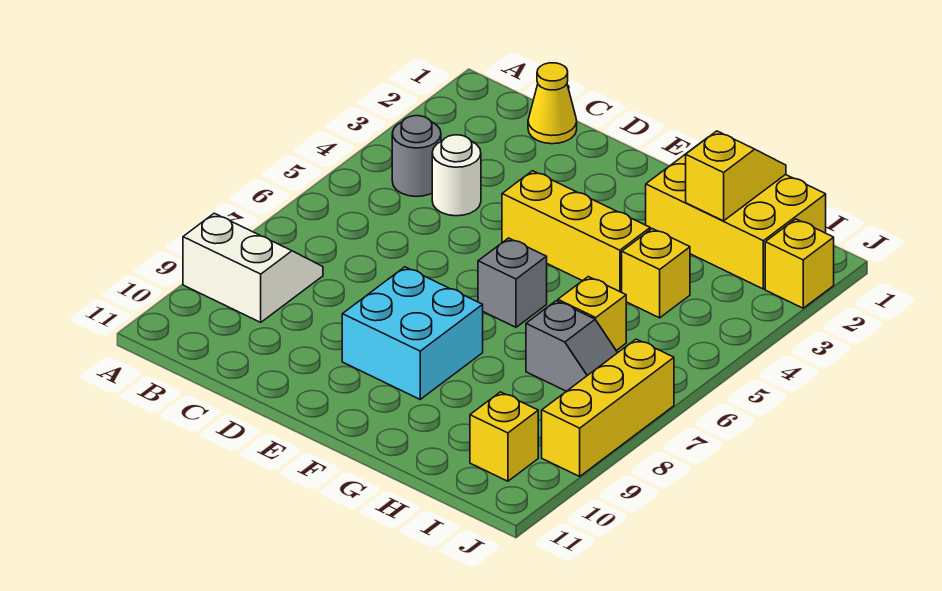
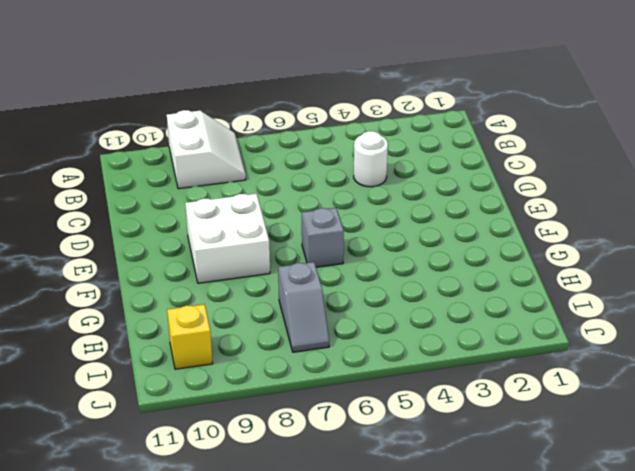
white 2x2 brick [185,194,270,283] -> cyan 2x2 brick [342,267,483,399]
none -> grey 1x1 round brick [392,116,441,197]
none -> yellow 1x1 cone [528,63,577,144]
none -> yellow 1x3 brick [502,171,650,292]

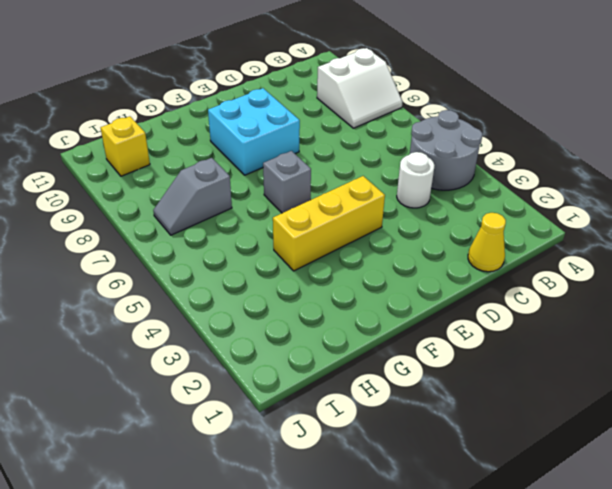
grey 2x2 round brick [410,110,482,190] -> grey 1x1 round brick [392,116,441,197]
none -> yellow 2x3 brick [646,138,826,289]
none -> yellow 1x1 brick [622,229,690,318]
none -> yellow 1x1 brick [558,277,626,351]

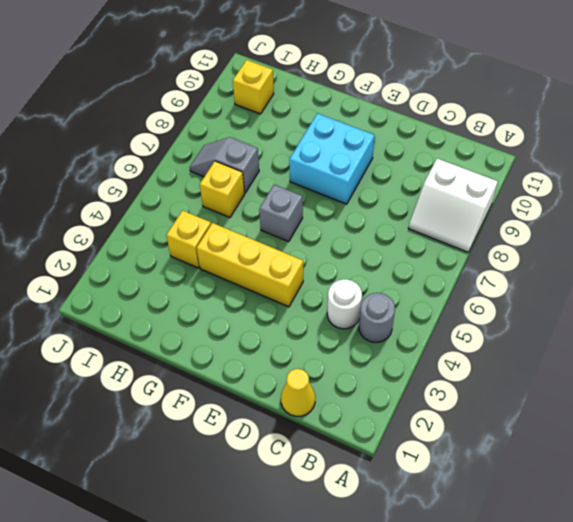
none -> yellow 2x3 brick [646,138,826,289]
none -> yellow 1x1 brick [765,219,834,308]
none -> yellow 1x3 brick [542,339,674,476]

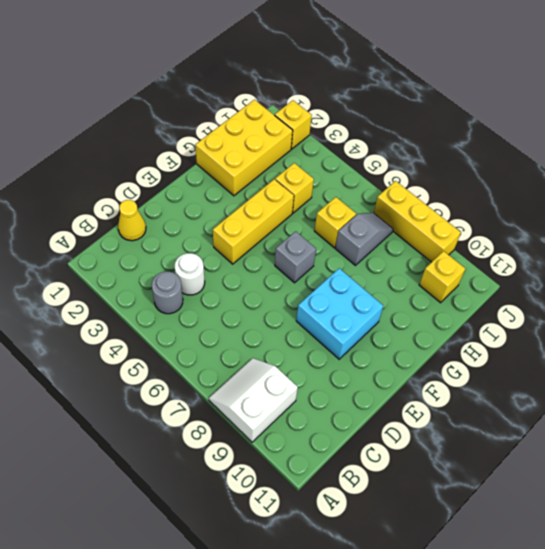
none -> yellow 1x2 slope [686,131,786,221]

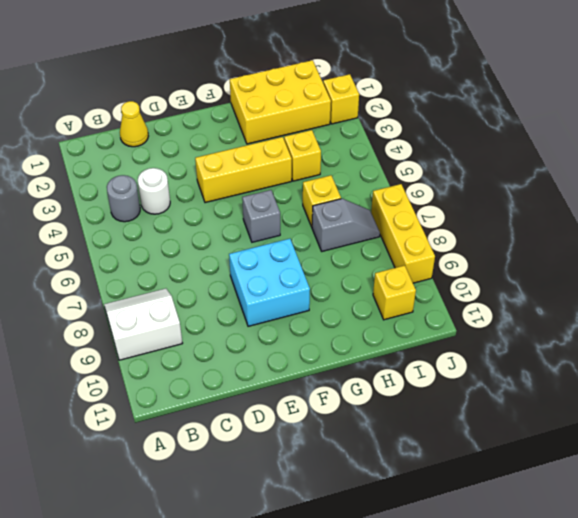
none -> yellow 1x2 slope [686,131,786,221]

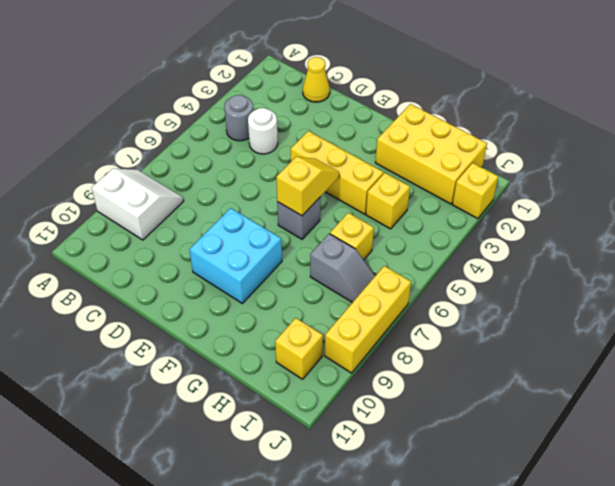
yellow 1x2 slope [276,157,339,216] -> yellow 1x2 slope moved to [686,131,786,221]

